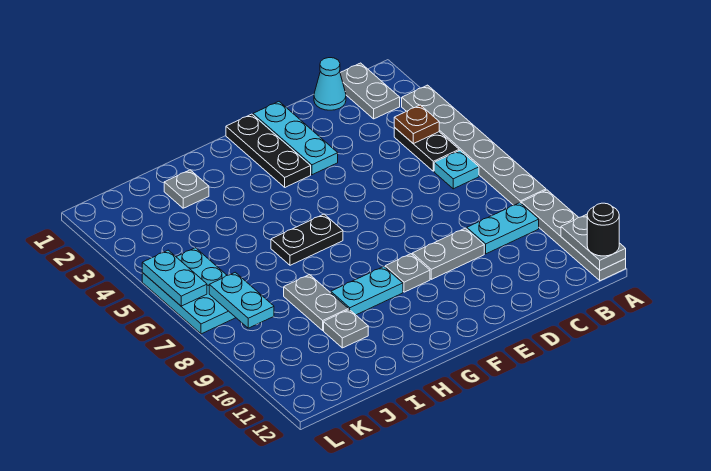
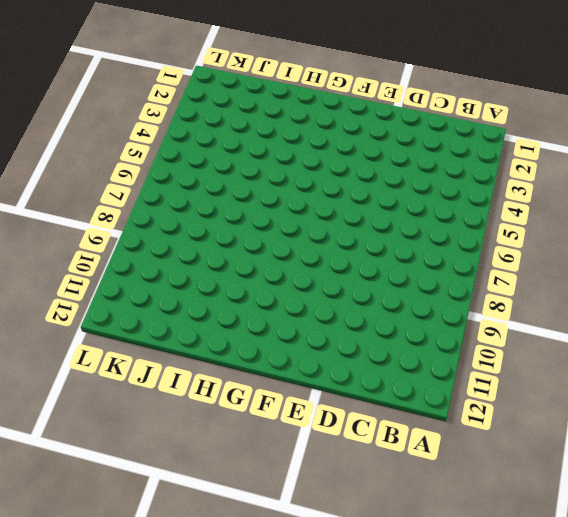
none -> grey 1x6 plate [402,85,546,205]
none -> grey 1x4 plate [521,190,626,281]
none -> grey 1x2 plate [340,63,400,119]

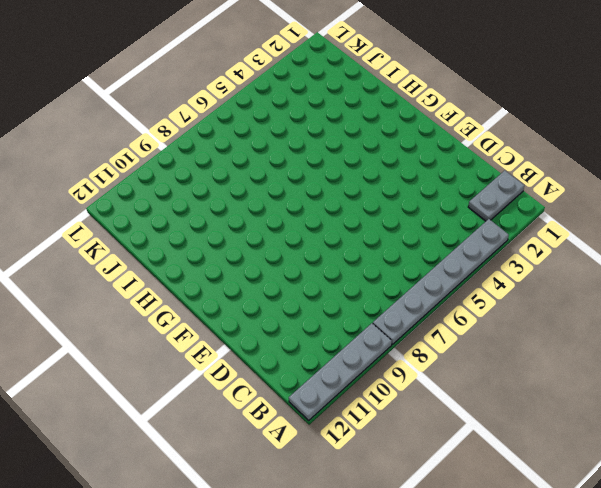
none -> black 1x2 plate [394,128,459,171]
none -> cyan 1x1 plate [434,150,479,189]
none -> cyan 1x2 plate [467,203,539,254]

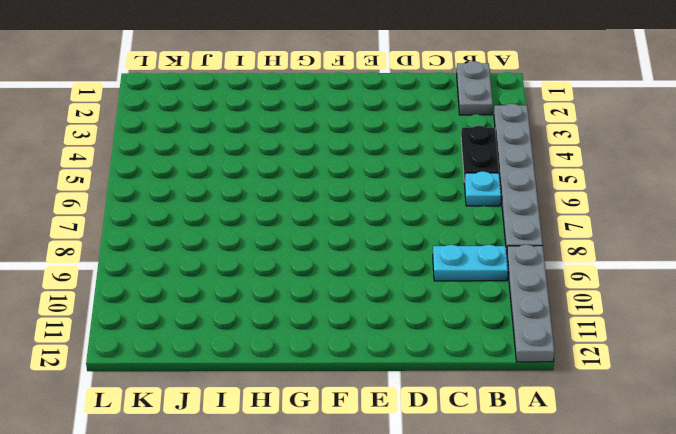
none -> cyan 1x1 cone [314,58,346,110]
none -> grey 1x2 plate [412,228,484,279]
none -> cyan 1x3 plate [253,102,338,175]

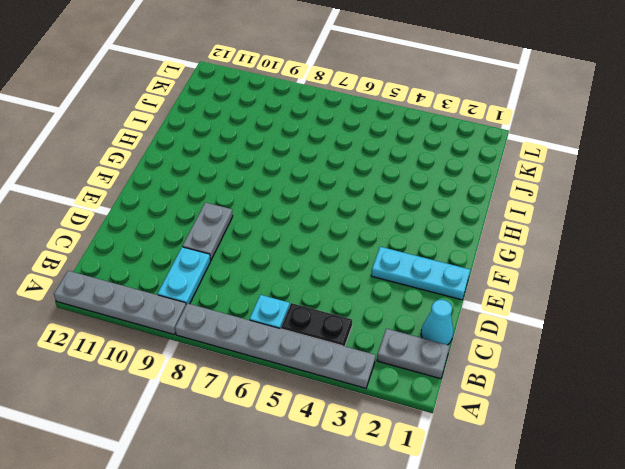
none -> black 1x3 plate [226,114,311,187]
none -> grey 1x1 plate [385,254,430,292]
none -> black 1x2 plate [271,214,343,265]

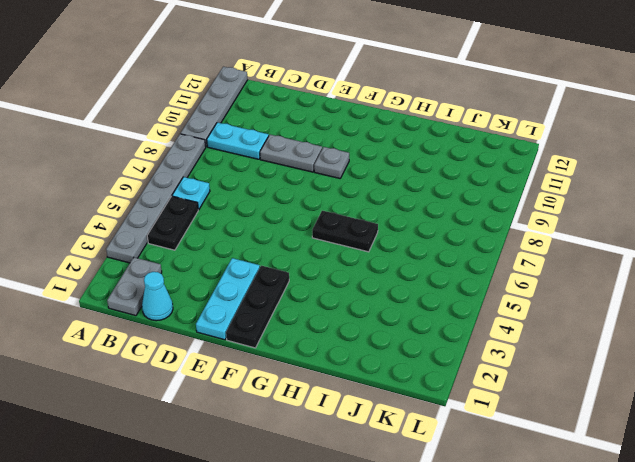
none -> cyan 1x2 plate [331,266,403,315]
none -> grey 1x1 plate [164,170,209,208]
none -> grey 1x2 plate [284,274,348,330]

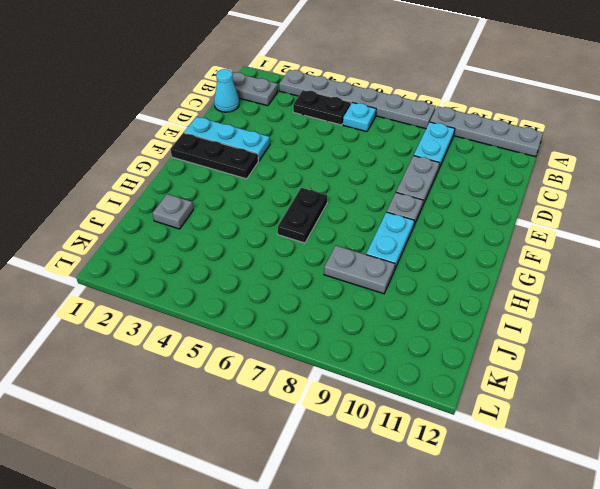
none -> grey 1x1 plate [324,309,368,348]
none -> cyan 2x3 plate [142,248,236,334]
none -> grey 1x2 plate [561,214,626,270]

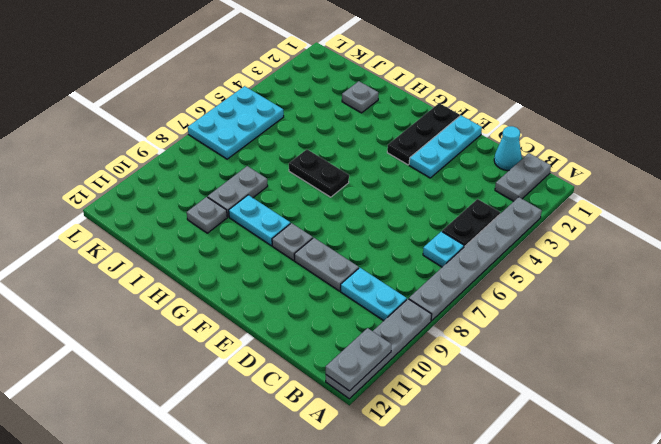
none -> brown 1x1 plate [394,105,439,144]
none -> cyan 1x2 plate [209,272,274,328]
none -> cyan 1x2 plate [142,250,207,306]

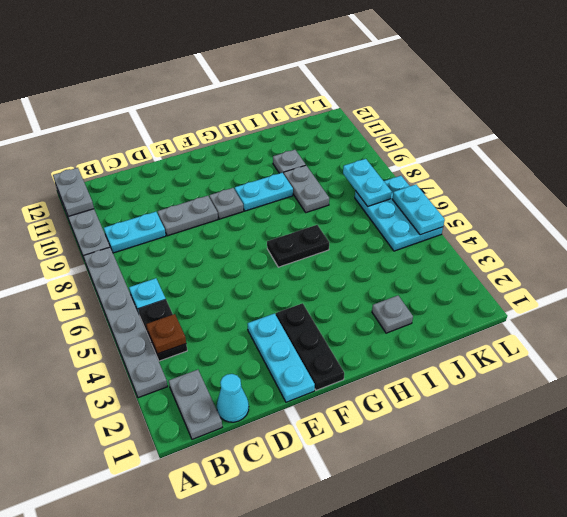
none -> black 1x1 round brick [587,203,619,256]

